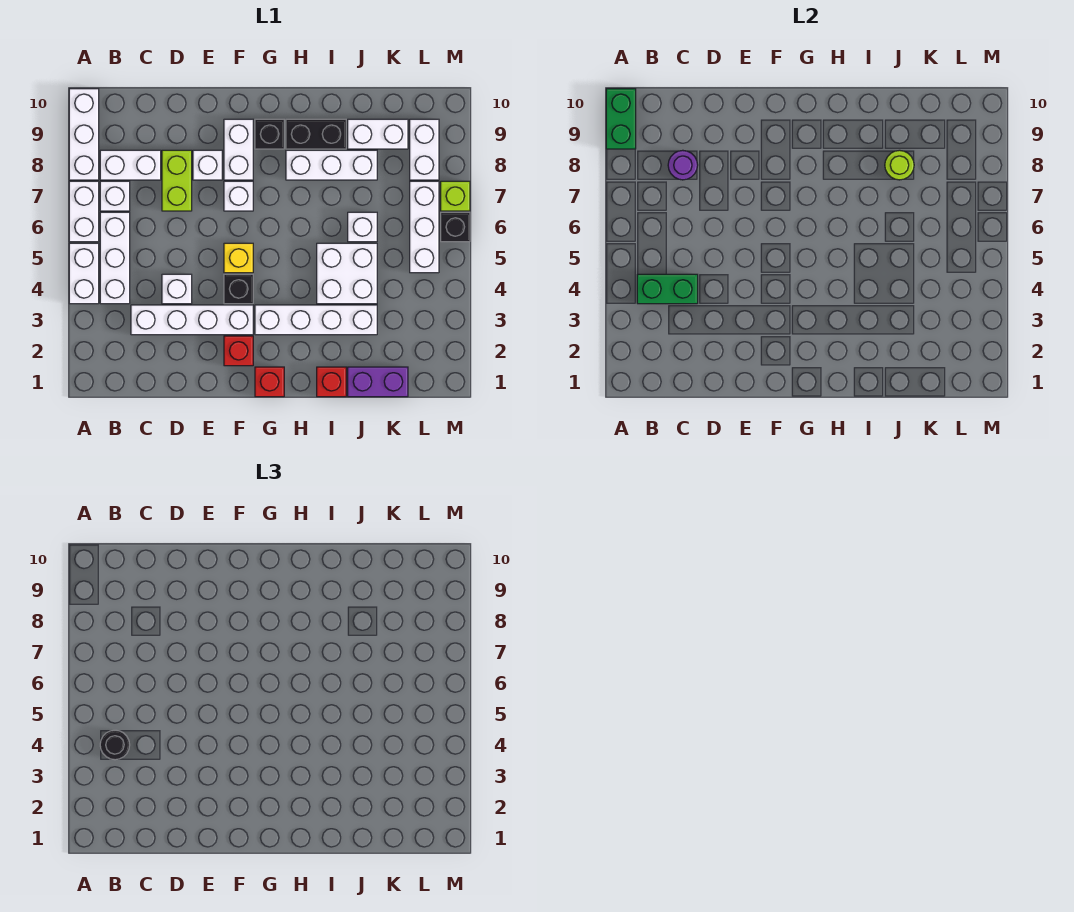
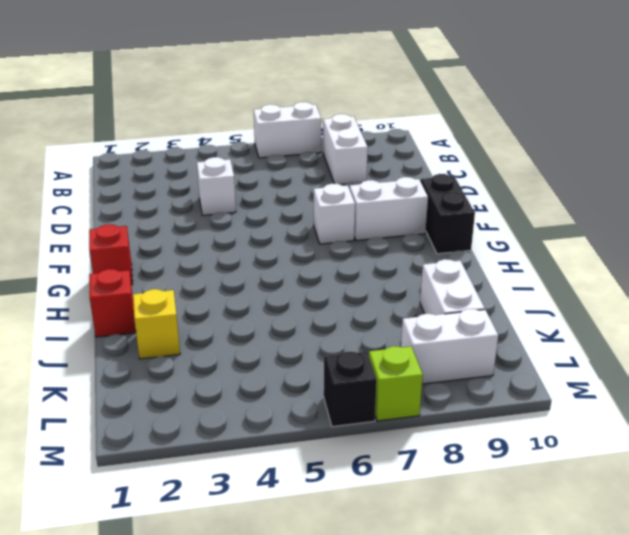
black 1x2 brick [421,174,475,254] -> black 1x2 brick moved to [286,119,346,149]
yellow 1x1 brick [133,289,180,359] -> yellow 1x1 brick moved to [224,243,253,273]
none -> white 1x2 brick [69,243,99,304]
none -> white 1x3 brick [69,89,99,180]
none -> white 1x3 brick [100,212,130,304]
none -> white 1x1 brick [100,181,130,211]

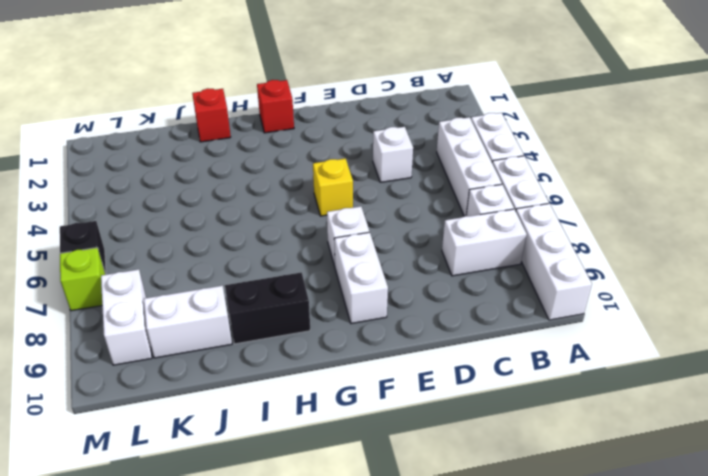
none -> white 1x4 brick [131,305,253,335]
none -> lime 1x2 brick [162,150,192,211]
none -> white 1x1 brick [193,150,222,180]
none -> red 1x1 brick [224,336,253,366]

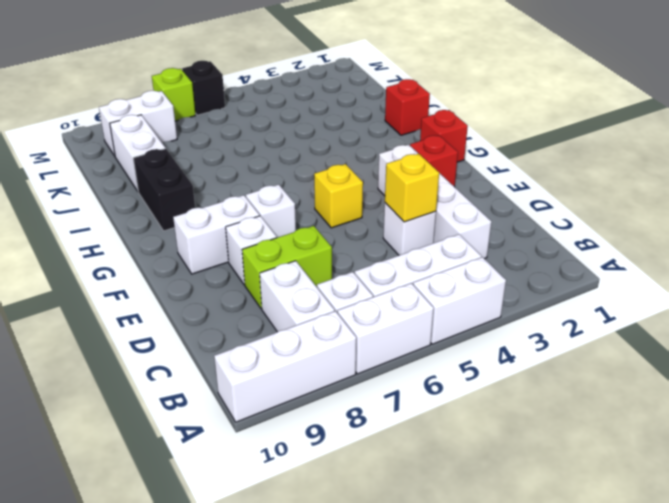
yellow 1x1 brick [385,154,439,222] -> none
none -> black 1x1 brick [224,274,253,304]
none -> white 1x4 brick [255,305,377,335]
none -> black 1x1 brick [255,119,284,149]
none -> white 1x3 brick [286,150,377,180]

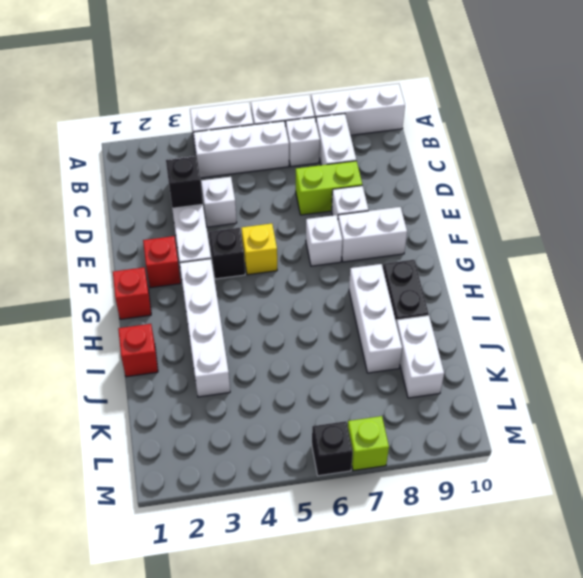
black 1x1 brick [166,156,203,208] -> black 1x1 brick moved to [255,119,284,149]
none -> white 2x2 brick [317,243,377,304]
none -> purple 1x2 brick [348,367,408,397]
none -> white 1x1 brick [348,212,377,242]
none -> white 1x3 brick [410,181,439,273]

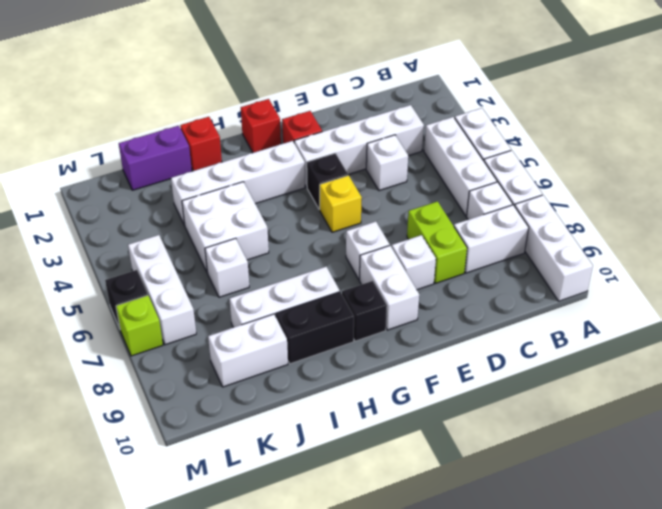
none -> white 1x2 brick [410,119,439,180]
none -> green 1x2 brick [606,89,636,149]
none -> green 1x2 brick [637,274,698,304]
none -> purple 1x1 round brick [668,150,698,180]

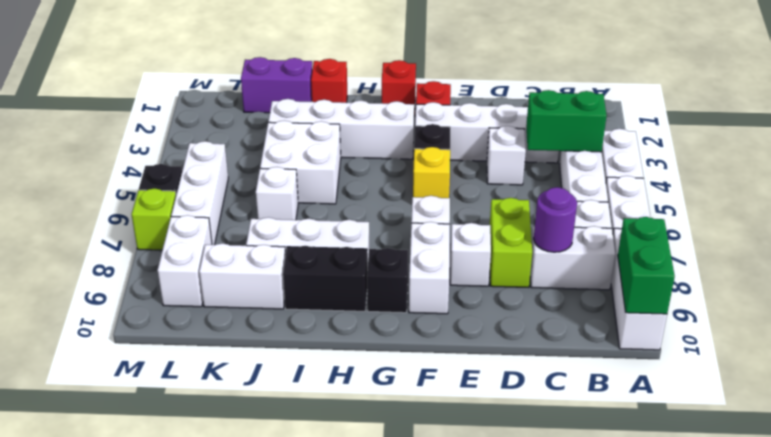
none -> lime 1x1 round brick [885,150,914,180]
none -> black 1x1 round brick [100,730,130,760]

